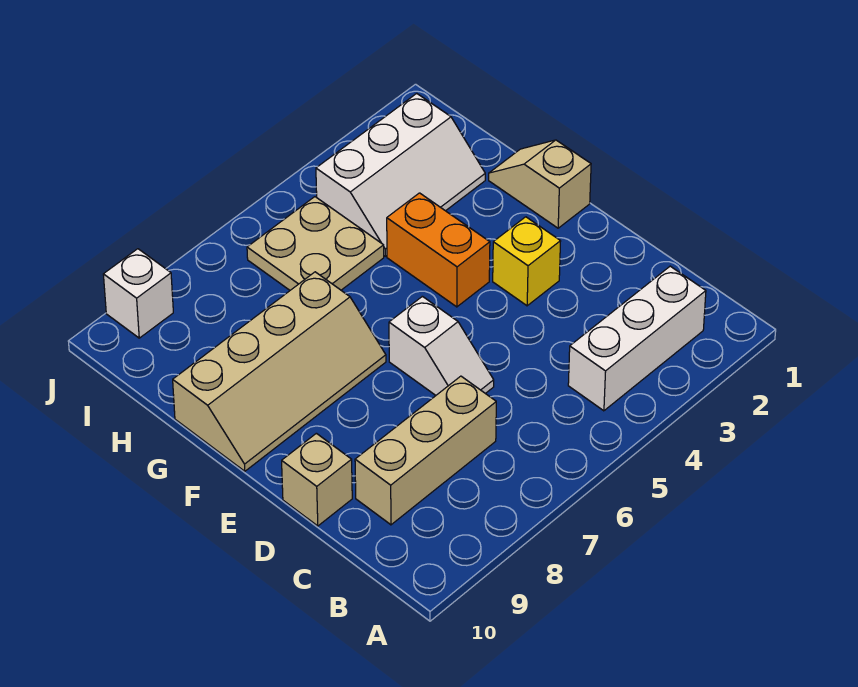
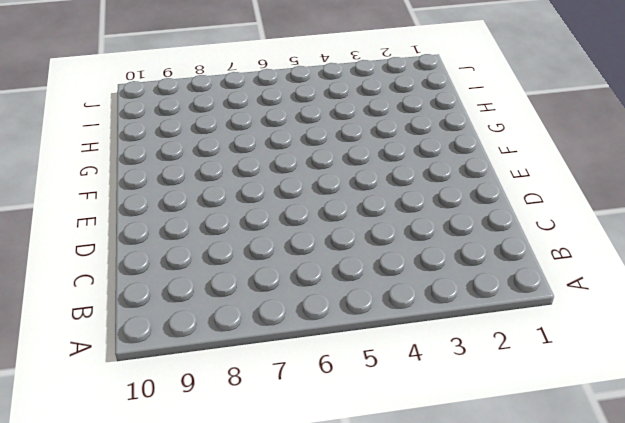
none -> white 1x3 brick [568,266,706,411]
none -> tan 1x3 brick [355,376,496,525]

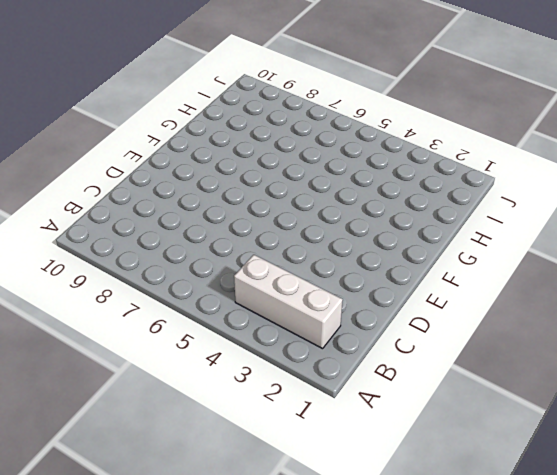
none -> tan 1x3 brick [355,376,496,525]
none -> white 1x2 slope [389,296,494,395]

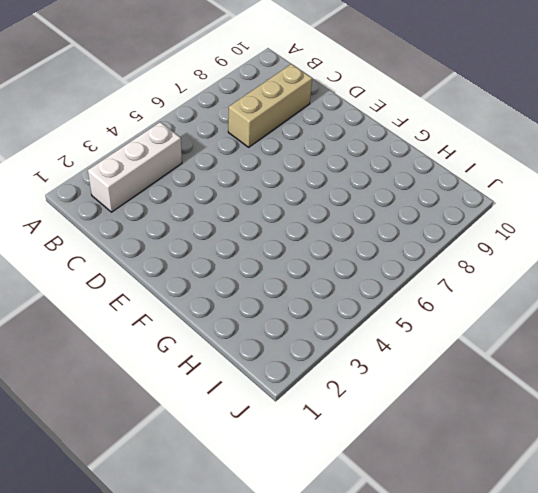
none -> white 1x2 slope [389,296,494,395]
none -> tan 1x1 brick [282,433,352,526]

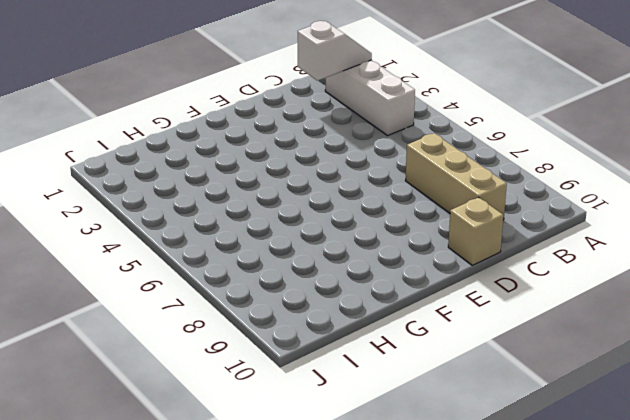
white 1x2 slope [298,21,372,81] -> white 1x2 slope moved to [389,296,494,395]
none -> yellow 1x1 brick [493,217,561,306]
none -> tan 1x2 slope [489,140,591,228]

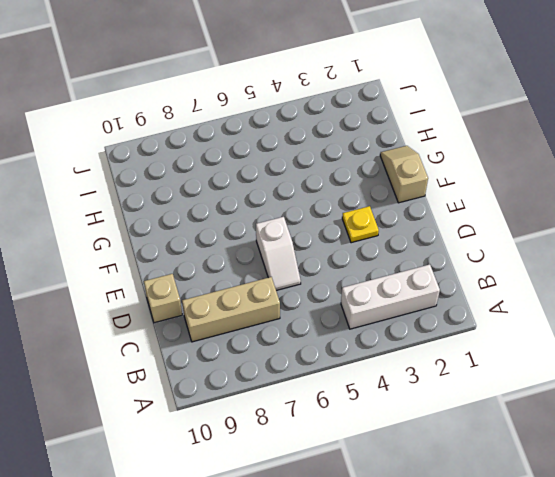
yellow 1x1 plate [342,206,379,243] -> yellow 1x1 brick [493,217,561,306]
none -> orange 1x2 brick [387,193,490,307]
none -> tan 2x4 slope [173,272,386,471]

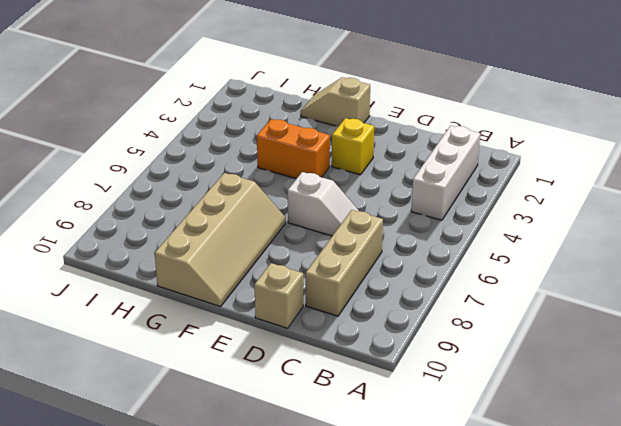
none -> white 2x3 slope [316,94,485,256]
none -> tan 2x2 plate [247,197,384,290]

